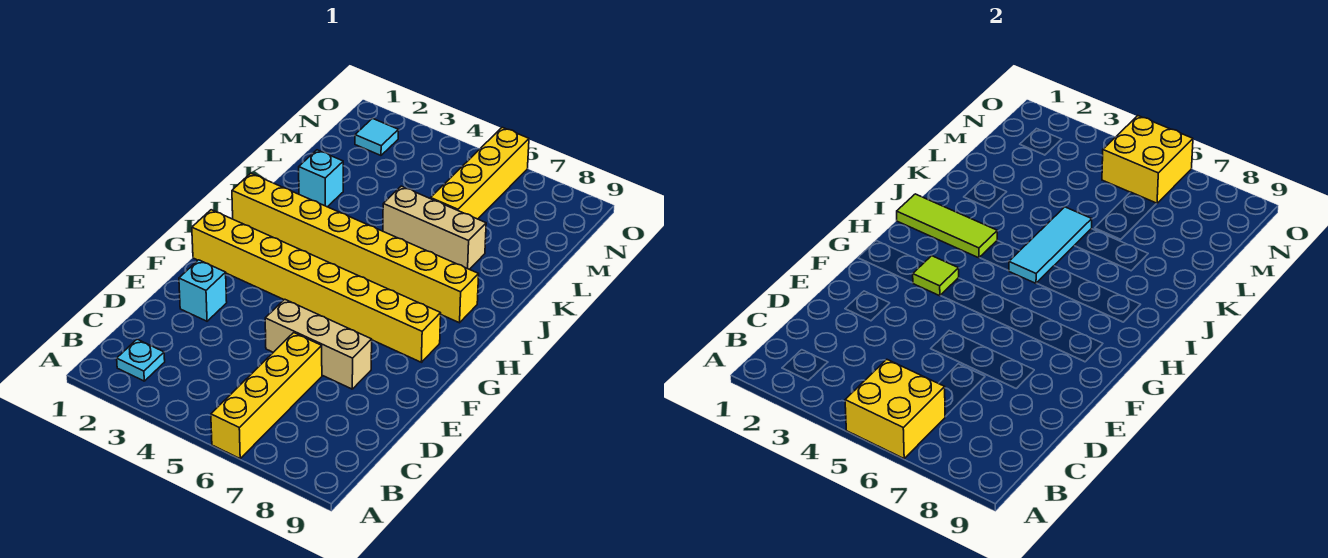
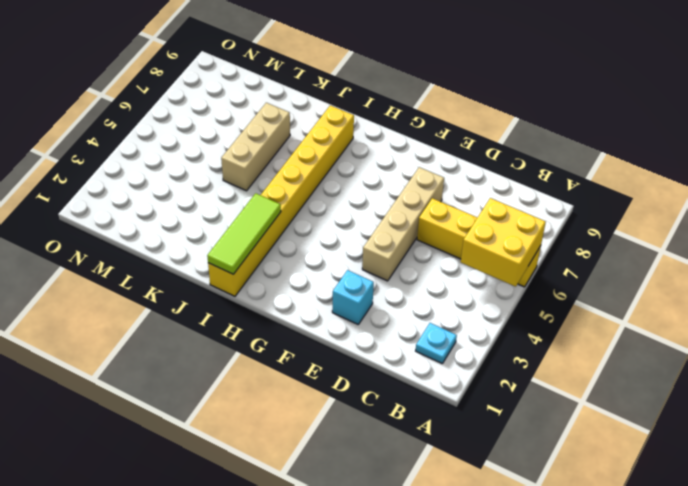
tan 1x4 brick [362,167,444,281] -> tan 1x3 brick [265,299,372,389]
none -> yellow 1x8 brick [192,210,441,362]
none -> cyan 1x1 brick [299,150,343,207]
none -> yellow 1x4 brick [431,127,529,219]

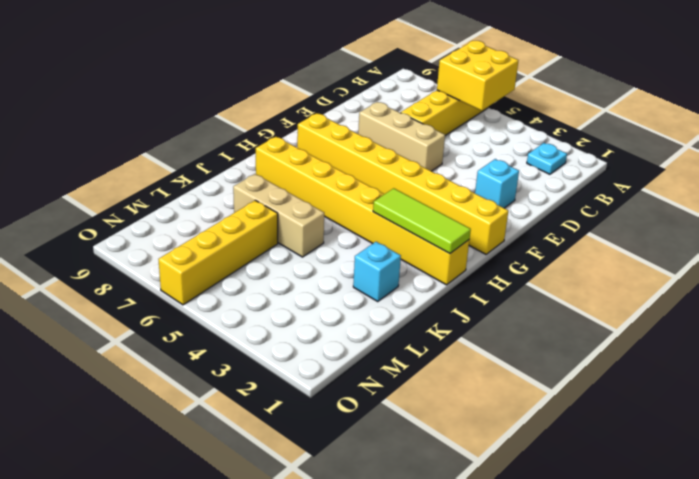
none -> cyan 1x1 tile [355,118,398,155]
none -> lime 1x1 tile [913,256,959,296]
none -> cyan 1x3 tile [1009,207,1092,283]

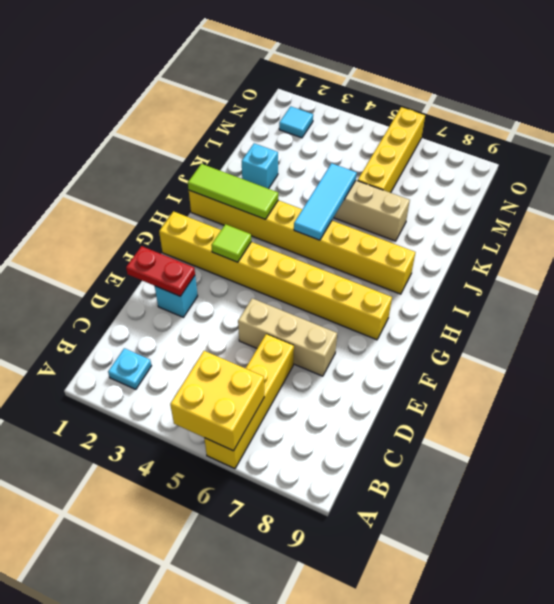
red 1x2 plate [126,246,195,296] -> none
none -> yellow 2x2 brick [1102,116,1193,204]

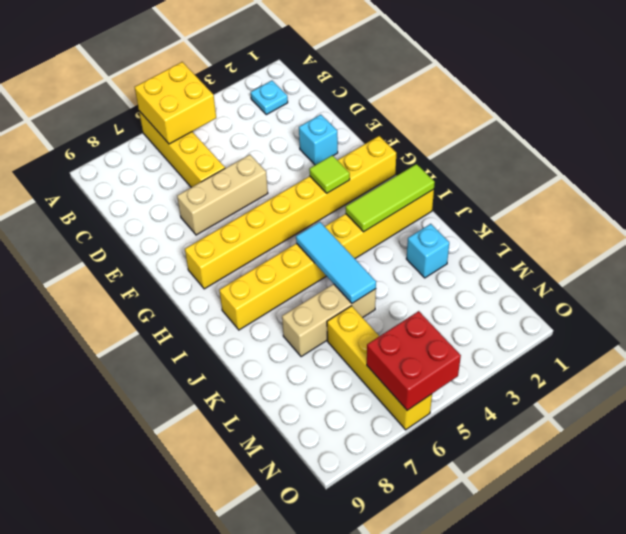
red 2x2 brick [367,311,461,410] -> yellow 2x2 brick [1102,116,1193,204]
none -> cyan 1x1 tile [355,118,398,155]

